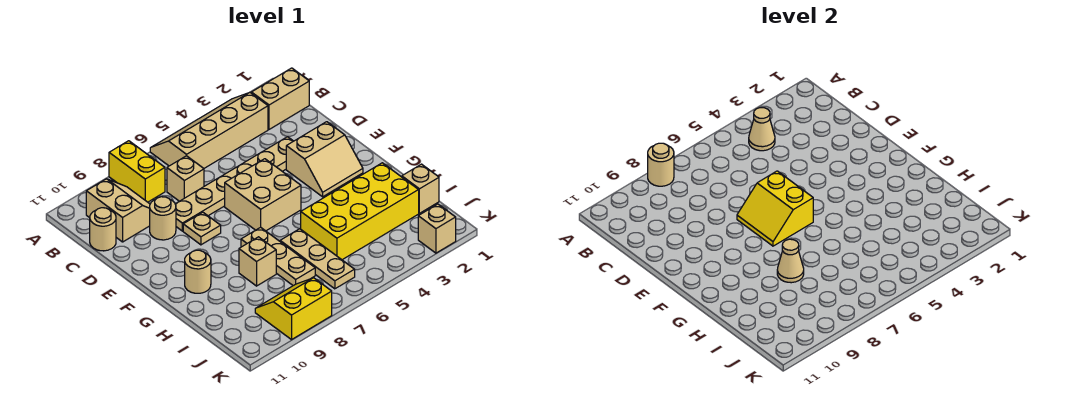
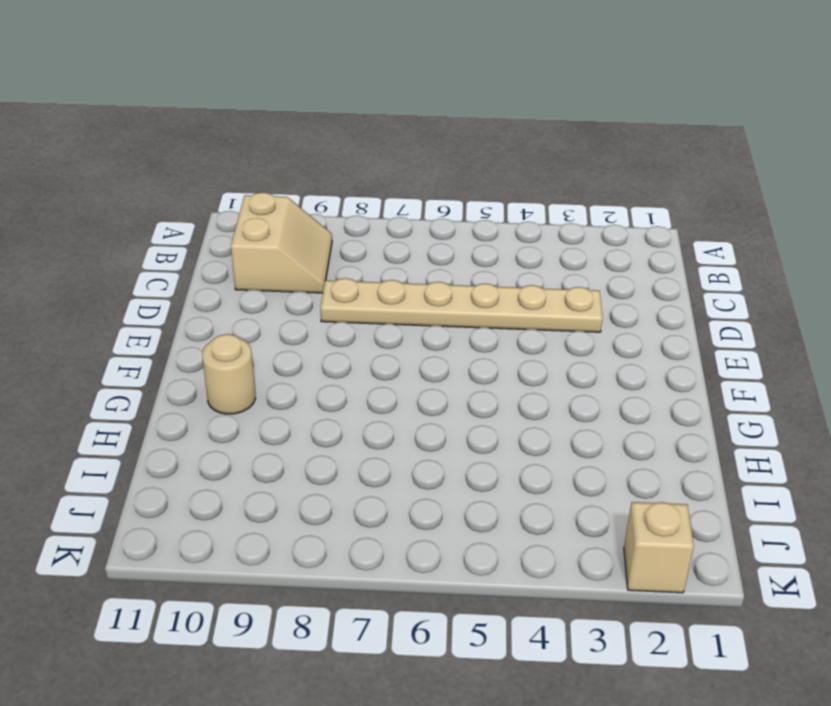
none -> tan 2x4 slope [150,92,268,168]
none -> yellow 1x2 brick [109,141,165,202]
none -> tan 1x2 brick [251,68,309,129]

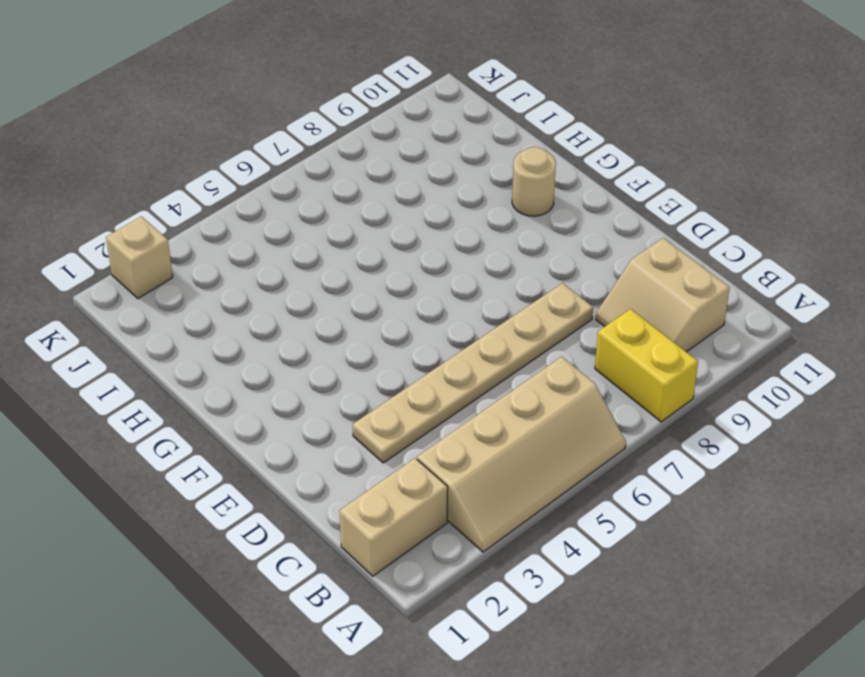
none -> tan 1x1 brick [167,156,204,201]
none -> tan 1x1 round brick [90,208,116,251]
none -> tan 1x1 round brick [150,197,176,240]

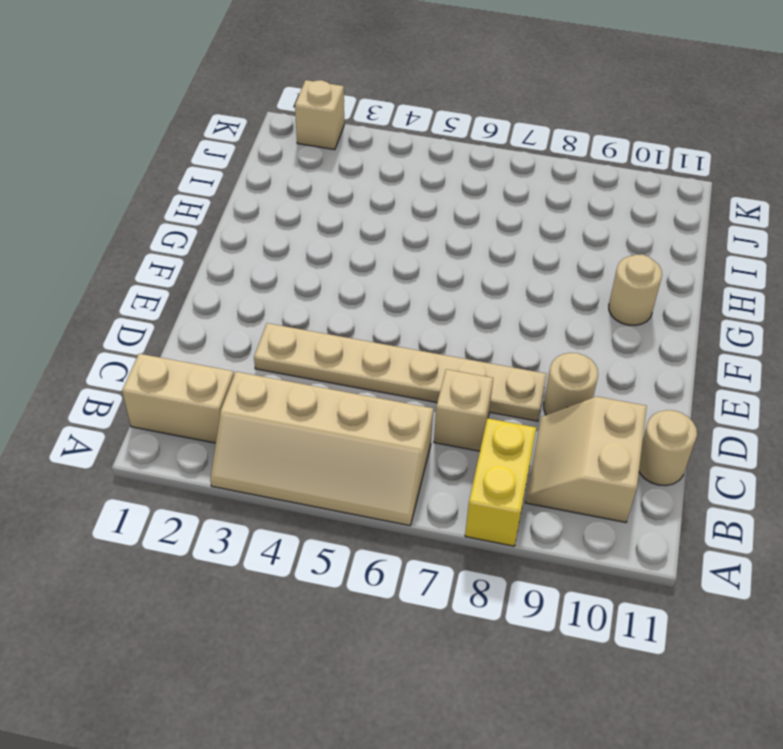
none -> tan 2x2 slope [286,122,363,197]
none -> tan 2x2 brick [225,159,301,231]
none -> tan 1x1 plate [183,212,221,245]

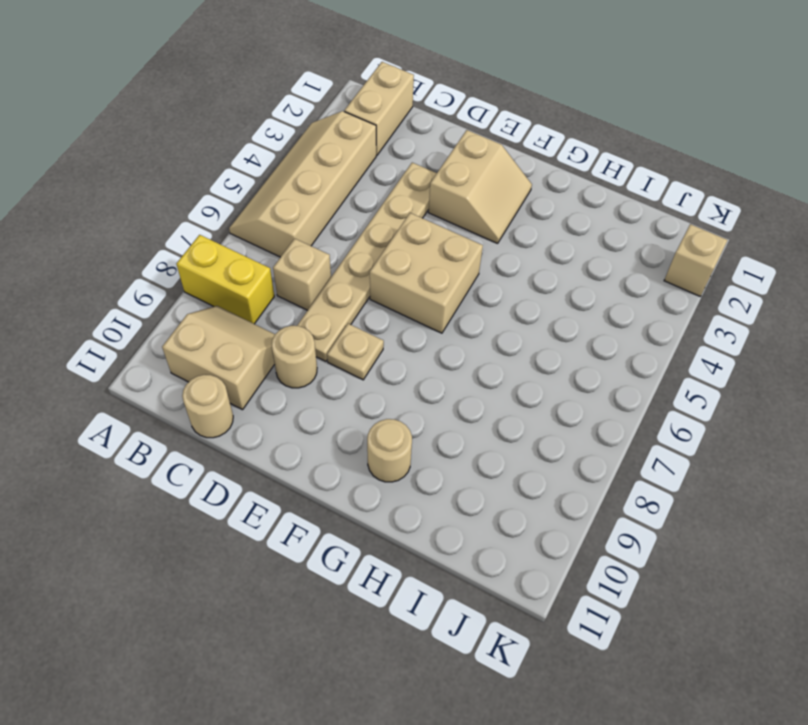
none -> tan 1x3 plate [241,227,315,286]
none -> yellow 2x4 brick [301,163,419,260]
none -> tan 1x3 plate [280,229,355,289]

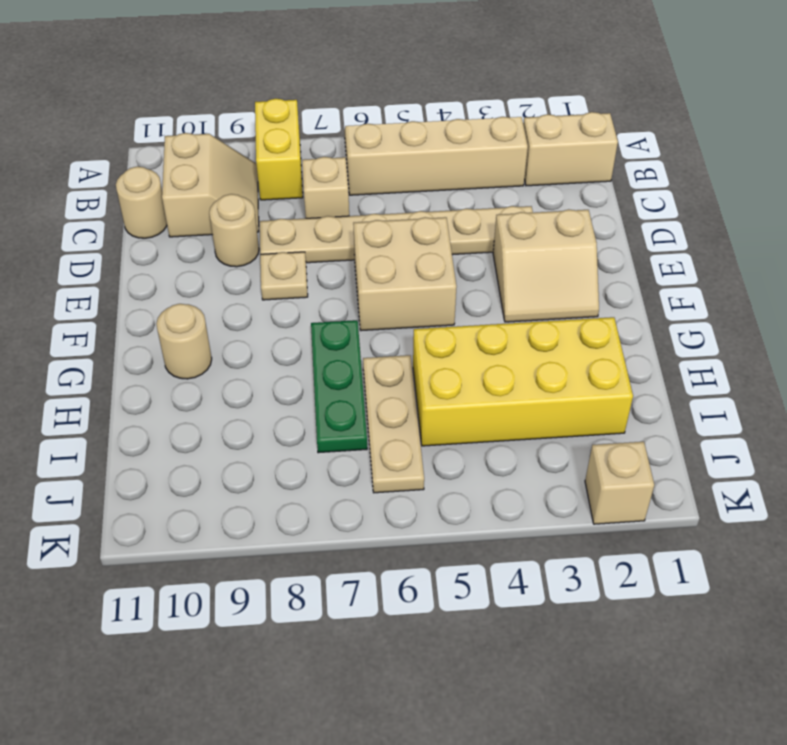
green 1x3 plate [311,320,367,453] -> tan 1x3 plate [241,227,315,286]
none -> tan 1x1 brick [239,237,276,286]
none -> tan 1x1 brick [402,164,439,213]
none -> yellow 2x2 slope [255,278,332,340]

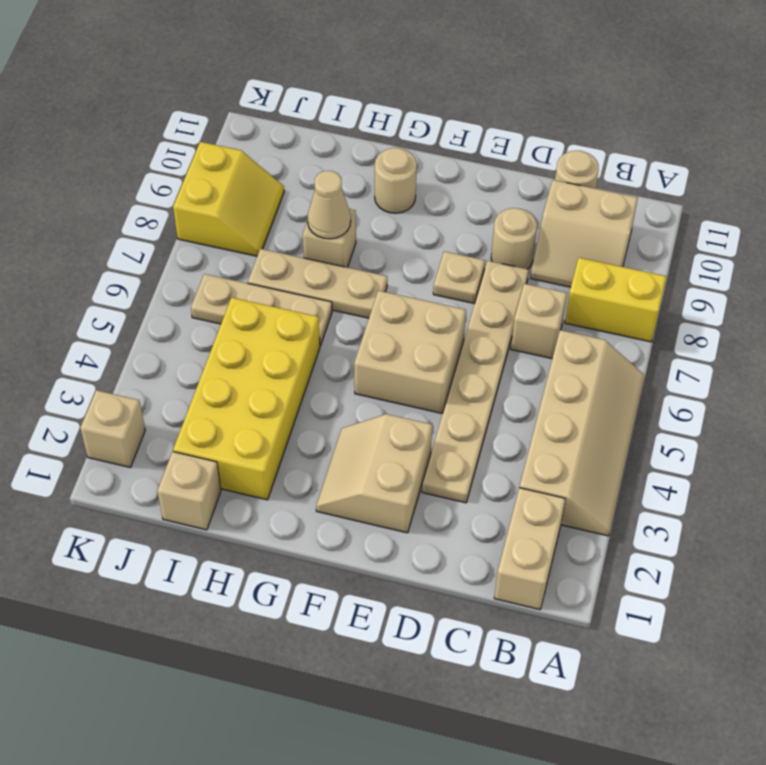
none -> tan 1x1 round brick [648,143,674,186]
none -> tan 1x1 cone [749,108,775,151]
none -> yellow 2x2 slope [737,171,813,246]

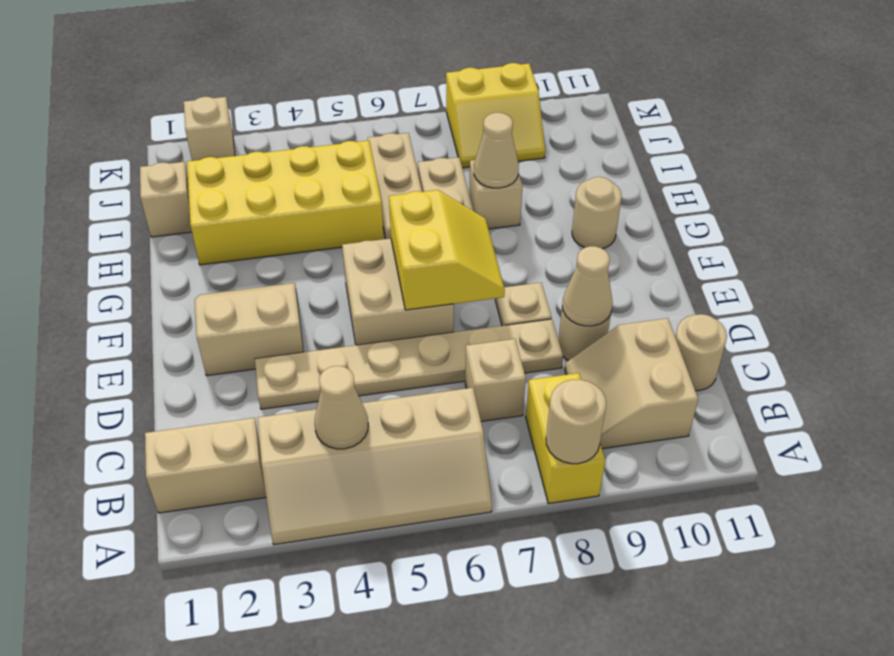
tan 1x1 cone [562,246,613,326] -> none

